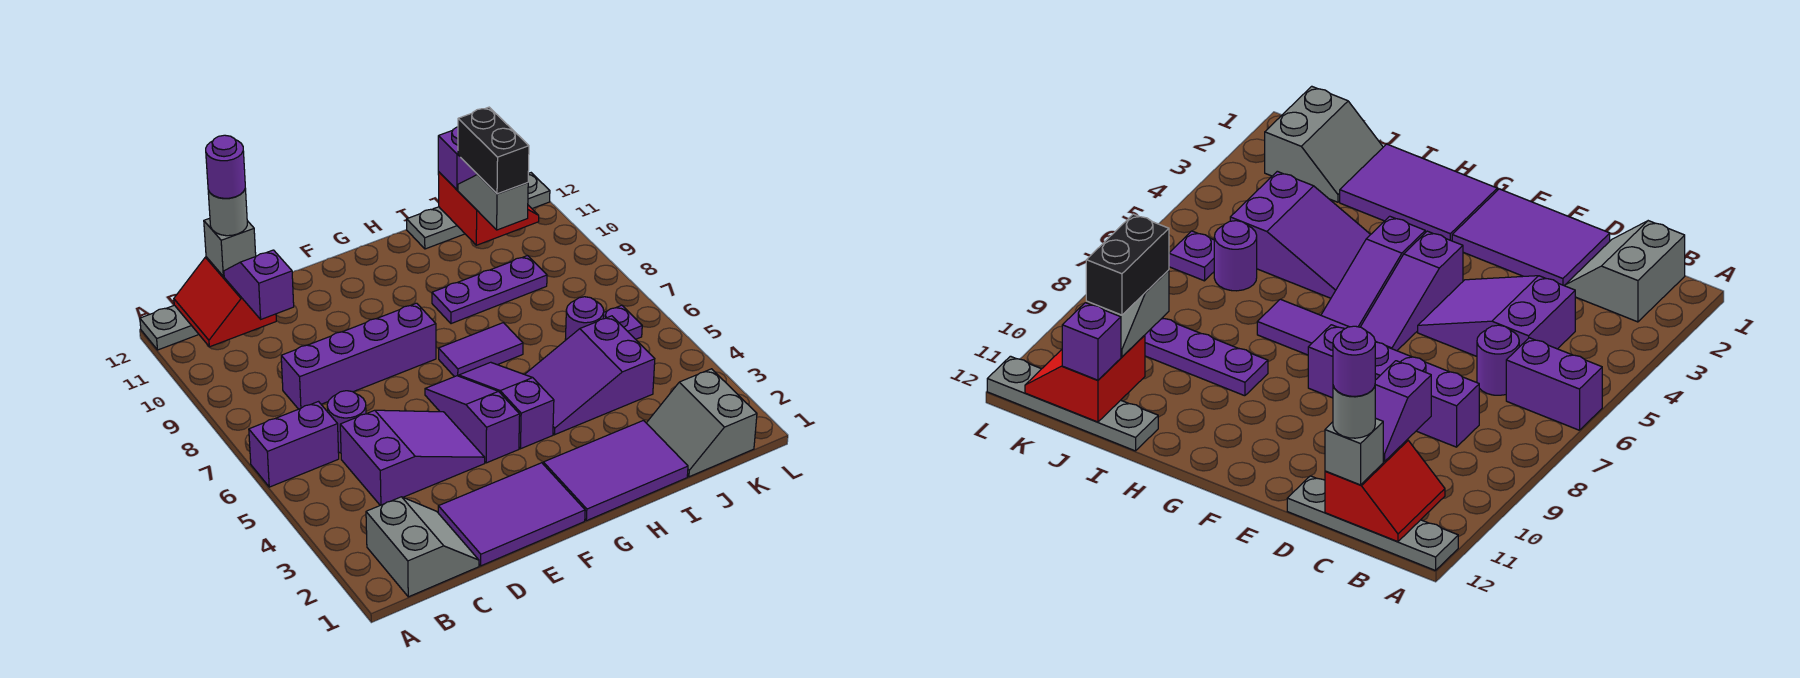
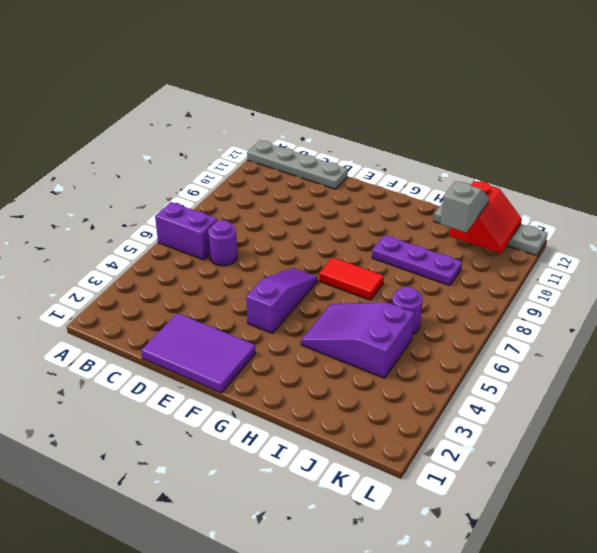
red 1x2 tile [319,257,384,300] -> purple 1x2 tile [439,323,523,377]
none -> grey 2x2 slope [366,497,479,597]
none -> purple 2x3 slope [340,410,485,505]
none -> purple 1x4 brick [281,303,436,409]

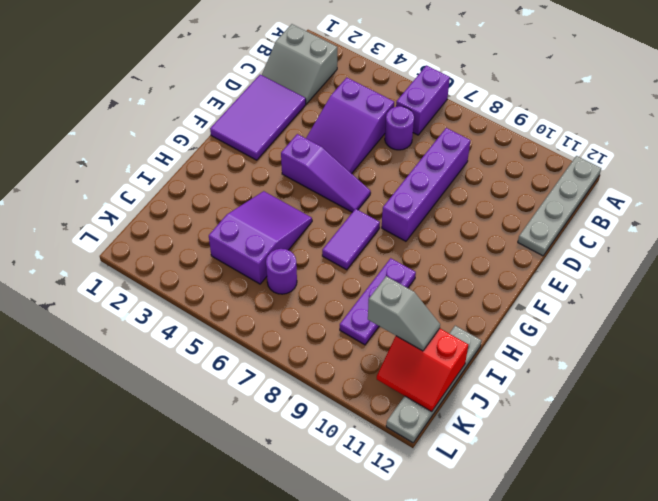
none -> purple 2x3 tile [543,420,688,521]
none -> purple 1x3 slope [459,362,554,449]
none -> grey 2x2 slope [647,369,757,477]

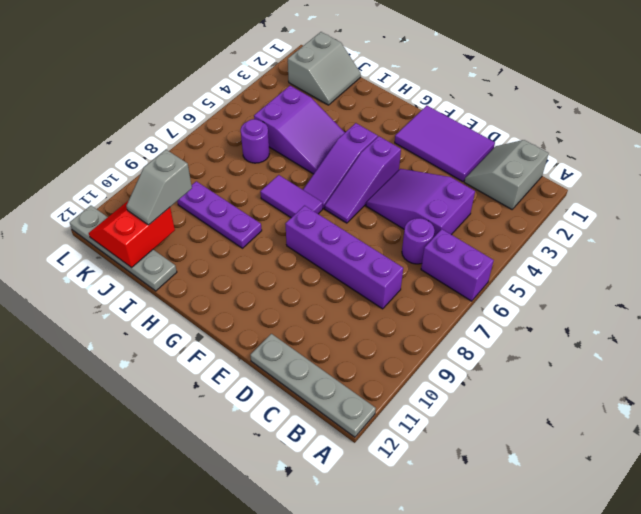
none -> purple 2x3 tile [543,420,688,521]
none -> purple 1x1 plate [603,305,642,339]
none -> red 2x2 slope [174,257,276,347]

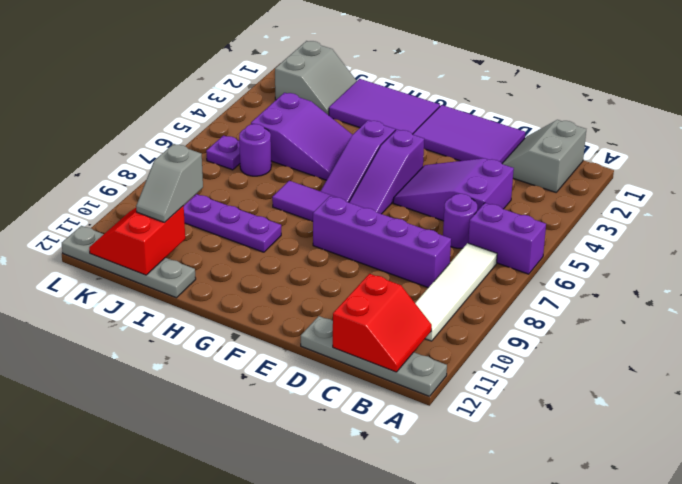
white 1x4 tile [415,243,497,341] -> none
none -> purple 1x2 slope [224,250,294,319]
none -> grey 1x1 brick [204,218,256,276]
none -> purple 1x1 brick [438,127,478,190]

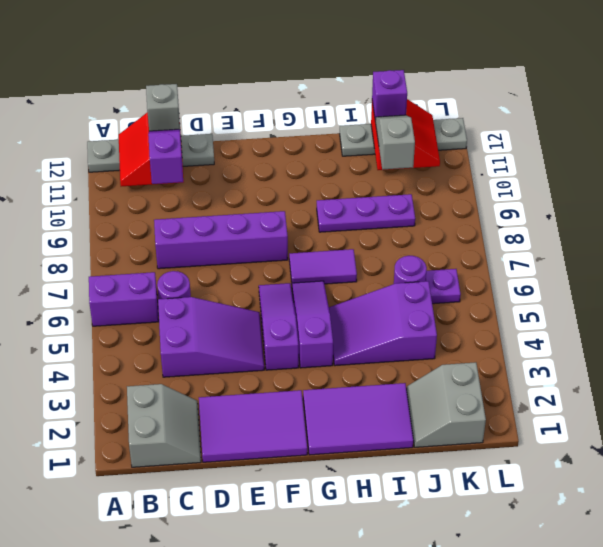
none -> grey 1x1 round brick [208,189,247,236]
none -> black 1x2 brick [458,107,529,194]
none -> purple 1x1 round brick [206,135,245,198]

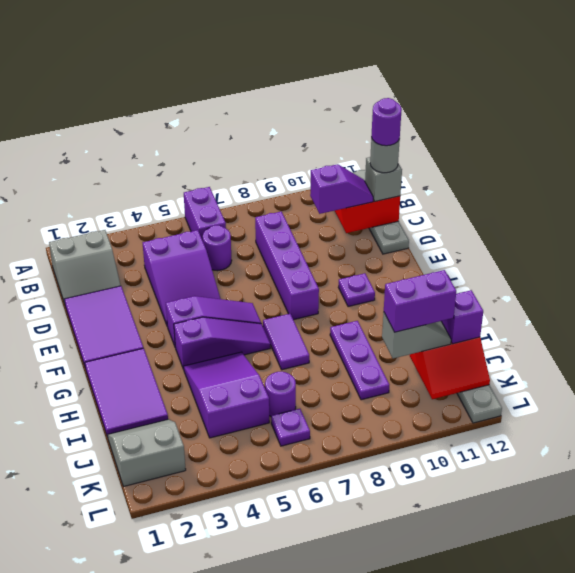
purple 1x1 plate [338,273,375,307] -> none
purple 1x2 brick [384,270,456,332] -> black 1x2 brick [458,107,529,194]

